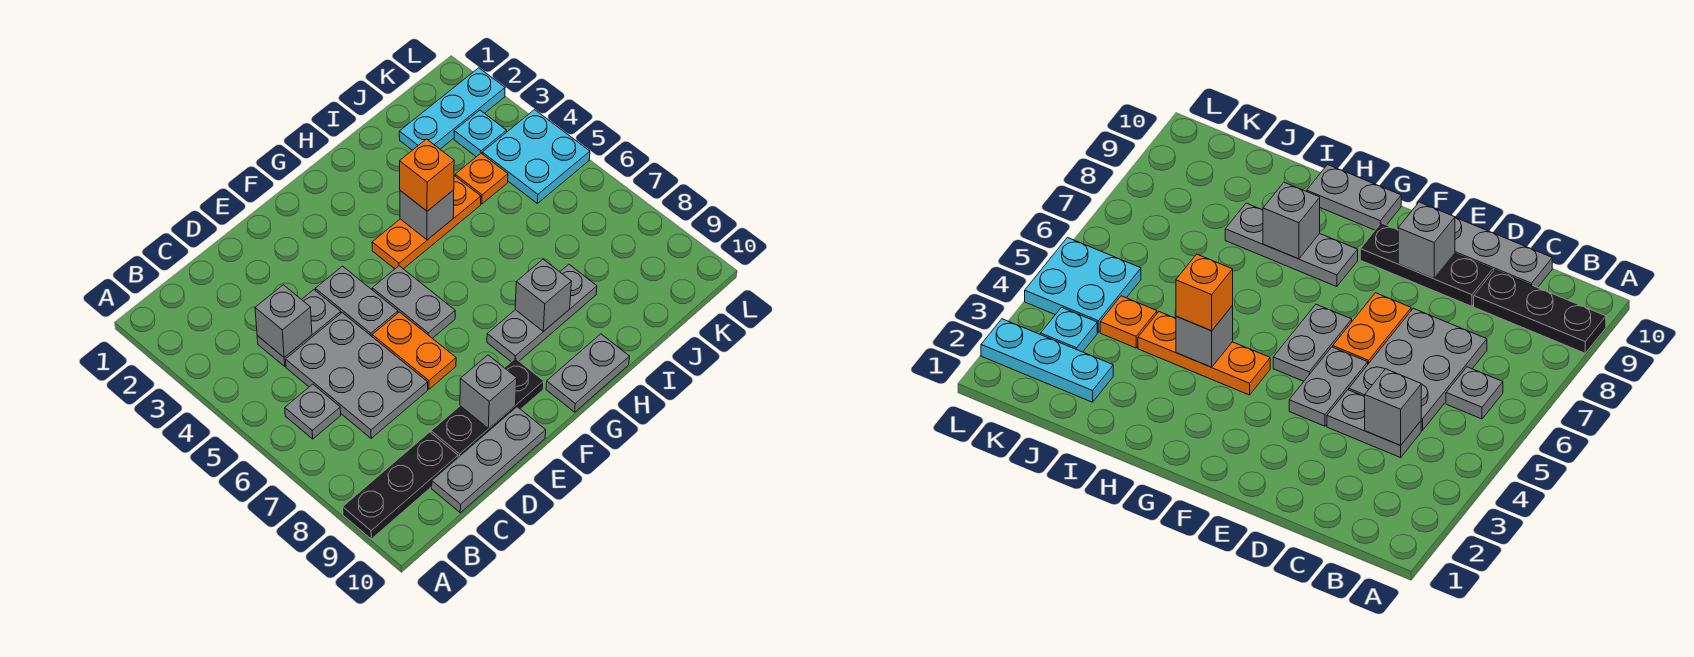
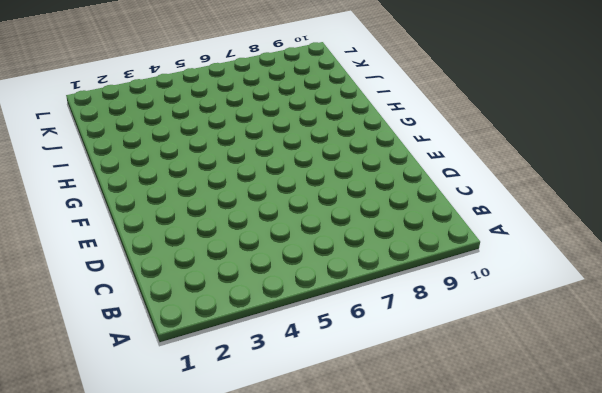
none -> black 1x3 plate [343,432,458,539]
none -> grey 1x1 plate [285,384,341,439]
none -> grey 1x2 plate [257,290,341,366]

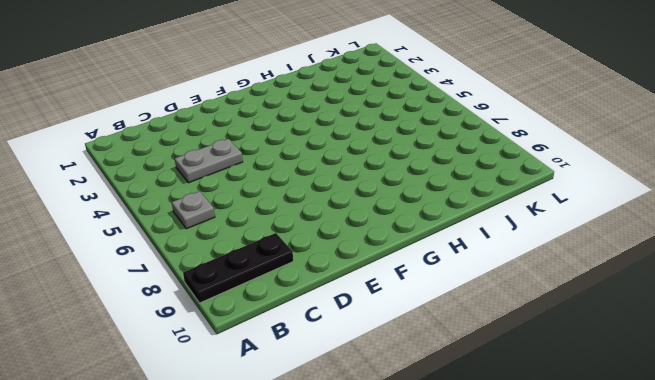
none -> grey 2x3 plate [286,313,428,438]
none -> grey 1x3 plate [432,407,546,513]
none -> black 1x3 plate [431,358,544,457]

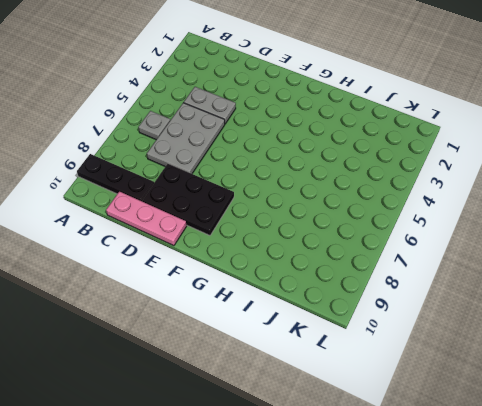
pink 1x3 plate [106,192,187,246] -> grey 1x3 plate [432,407,546,513]
black 2x3 plate [142,164,234,235] -> black 1x3 plate [431,358,544,457]
none -> grey 1x2 plate [315,266,398,336]
none -> orange 1x2 plate [372,312,456,389]
none -> grey 1x2 plate [372,266,455,338]

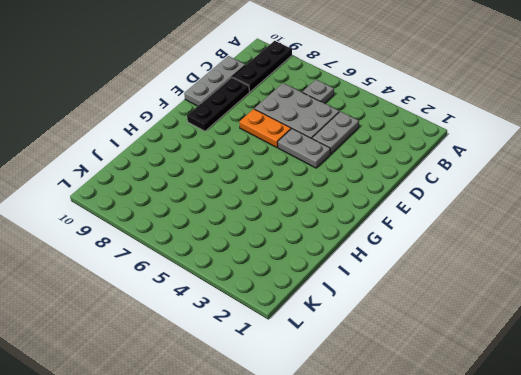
none -> grey 1x2 plate [372,266,455,338]
none -> orange 1x3 plate [372,176,481,269]
none -> grey 1x3 plate [487,264,597,362]

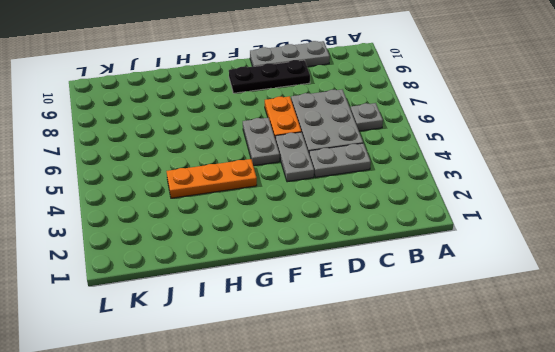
none -> black 1x3 plate [343,432,458,539]
none -> grey 1x3 plate [487,264,597,362]
none -> grey 1x2 plate [546,334,629,412]

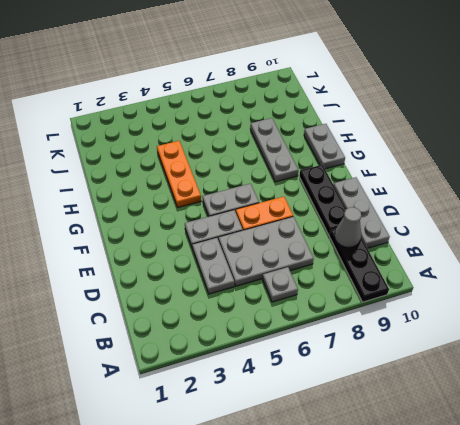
grey 1x1 cone [335,207,361,247] -> none
none -> cyan 1x3 plate [399,68,505,150]
none -> orange 1x1 plate [455,153,508,204]
none -> cyan 1x1 plate [454,110,507,157]

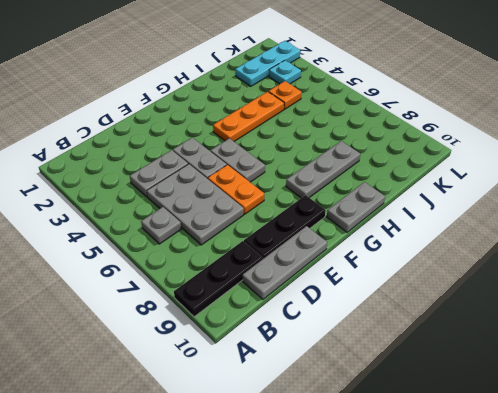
none -> cyan 2x2 plate [482,110,590,203]
none -> grey 1x1 brick [255,285,312,357]
none -> grey 1x1 brick [460,355,517,429]

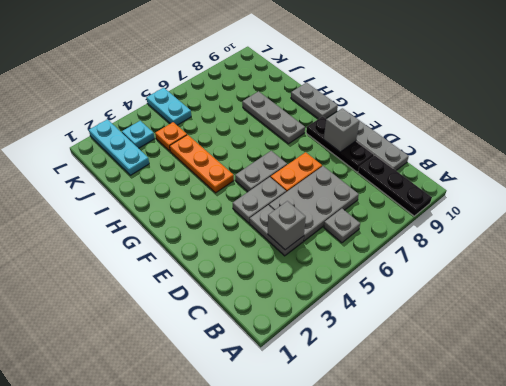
cyan 1x2 plate [147,88,191,125] -> cyan 2x2 plate [482,110,590,203]
none -> grey 1x1 brick [400,190,454,240]
none -> grey 1x1 brick [515,259,571,332]
none -> orange 1x1 brick [400,139,454,211]

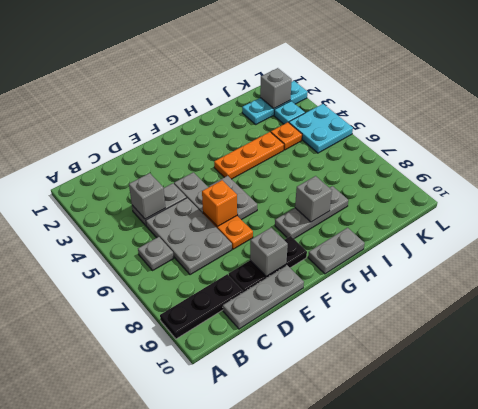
orange 1x1 brick [202,180,237,226] -> orange 1x1 brick moved to [400,139,454,211]
grey 1x1 brick [260,68,292,108] -> grey 1x1 brick moved to [400,190,454,240]

